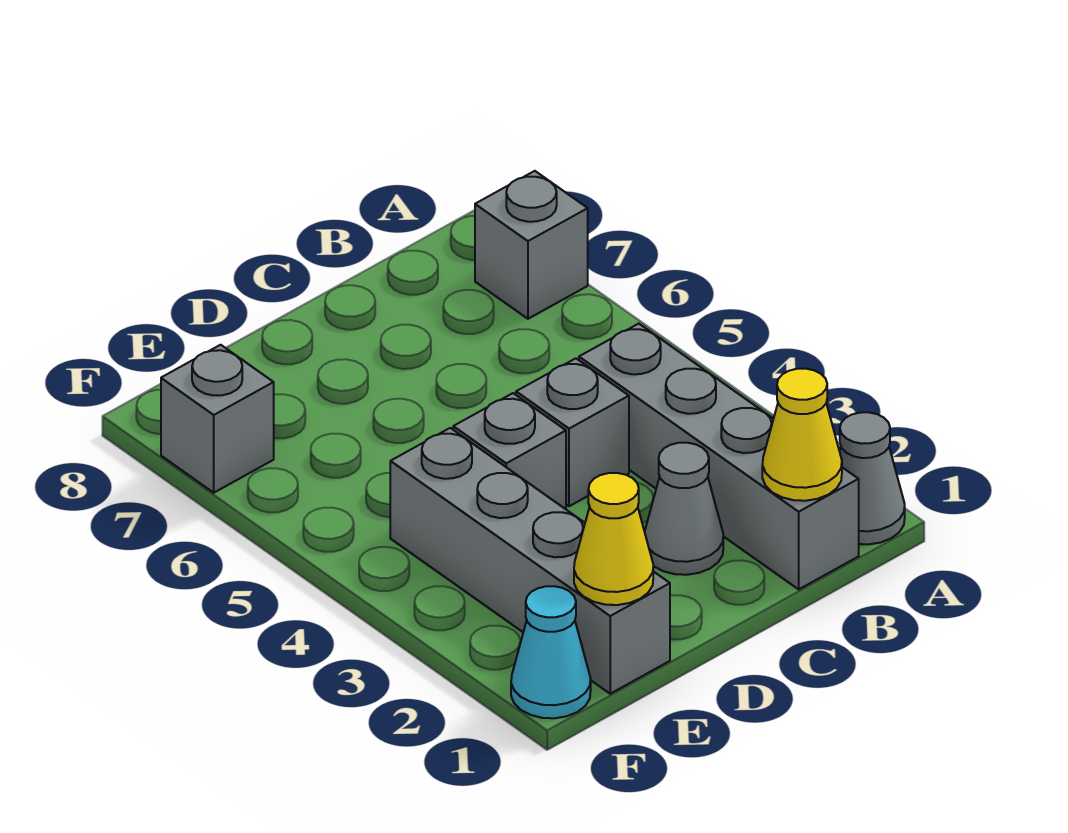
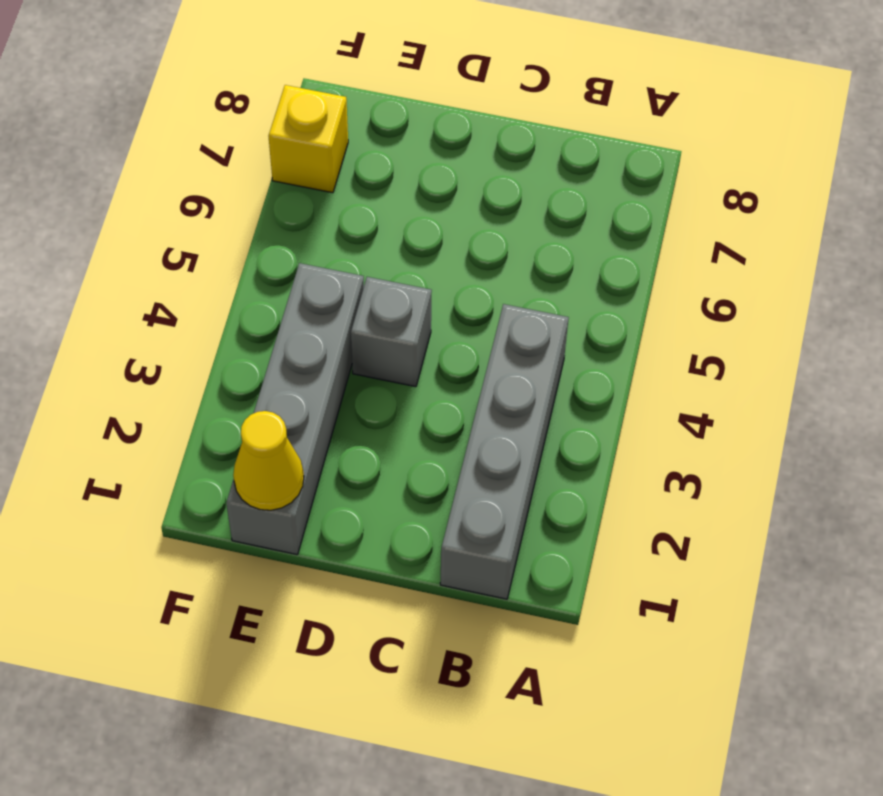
yellow 1x1 brick [269,85,348,193] -> grey 1x1 brick [161,345,274,493]
none -> grey 1x1 cone [840,412,905,544]
none -> grey 1x1 brick [475,171,588,319]

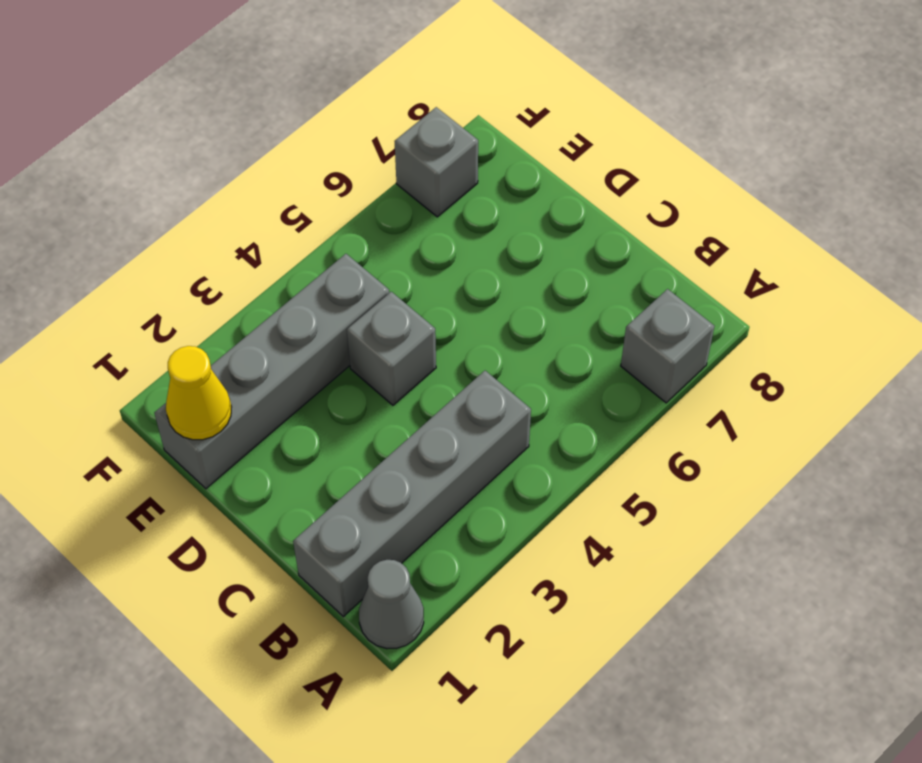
none -> grey 1x1 cone [645,443,723,575]
none -> grey 1x1 brick [516,358,629,506]

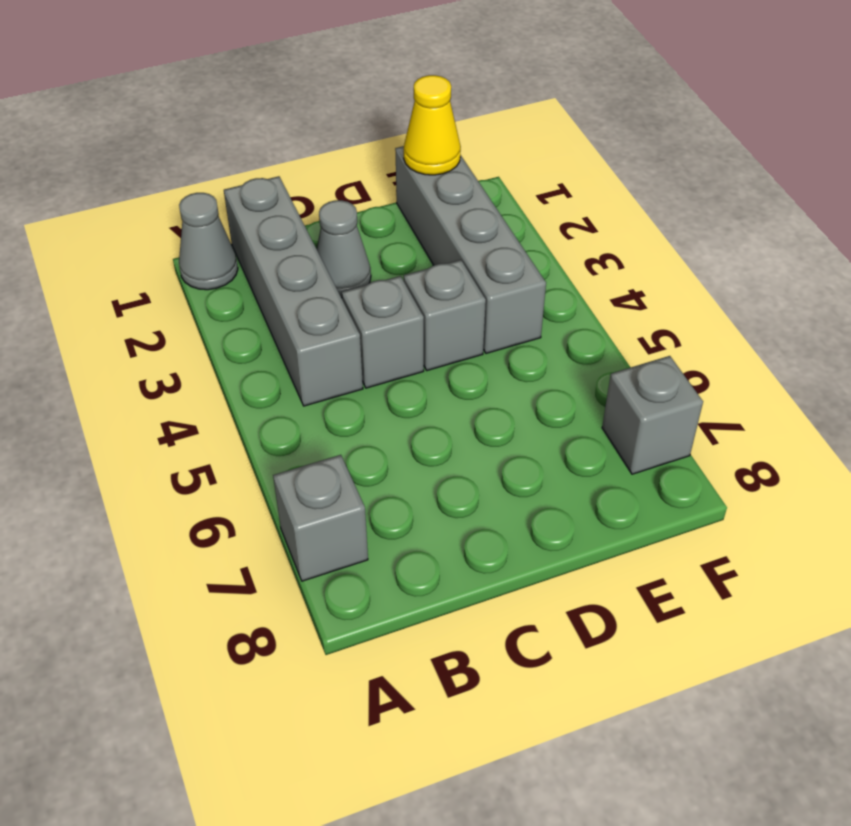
none -> cyan 1x1 cone [511,586,591,718]
none -> yellow 1x1 cone [762,369,842,501]

